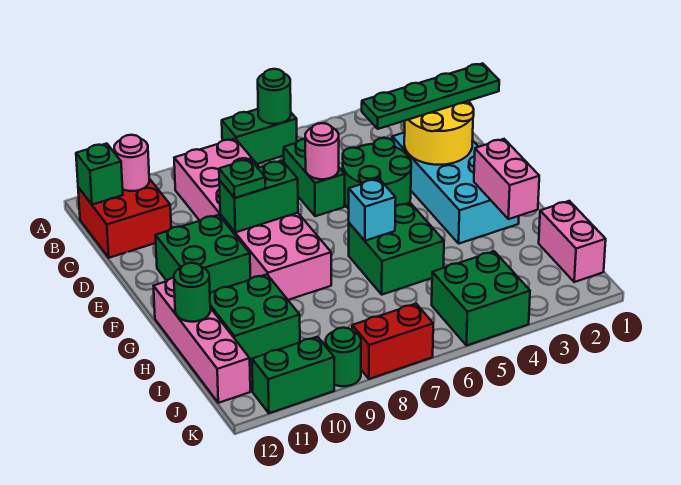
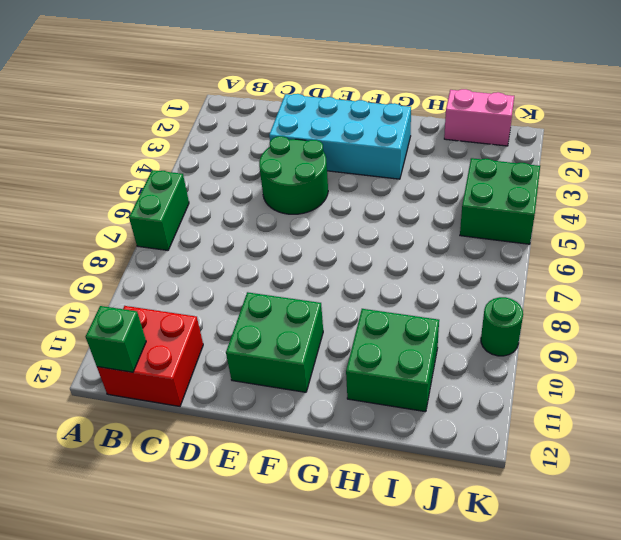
none -> pink 2x6 brick [174,139,331,300]
none -> green 1x2 brick [284,139,345,216]
none -> green 2x2 brick [349,203,444,295]

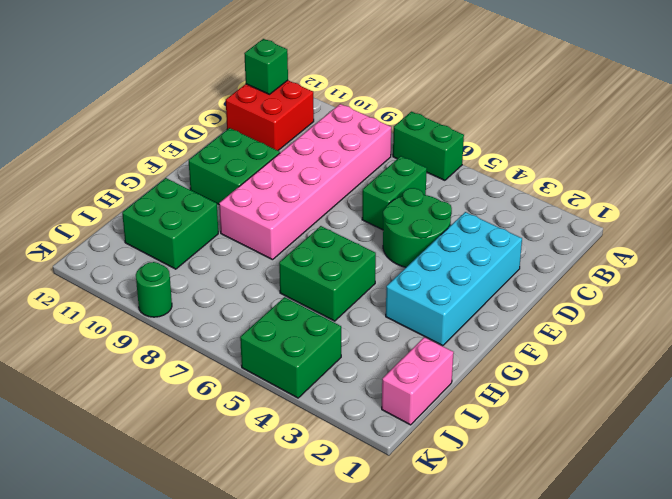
none -> pink 1x4 brick [154,278,250,403]
none -> red 1x2 brick [352,304,433,379]
none -> green 1x2 brick [252,337,334,413]

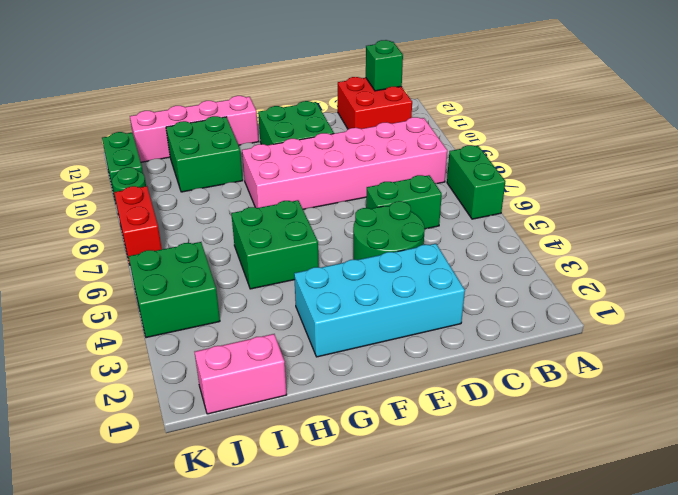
none -> green 1x1 round brick [258,69,291,124]
none -> pink 1x1 round brick [114,135,149,191]
none -> yellow 2x2 round brick [404,101,474,165]

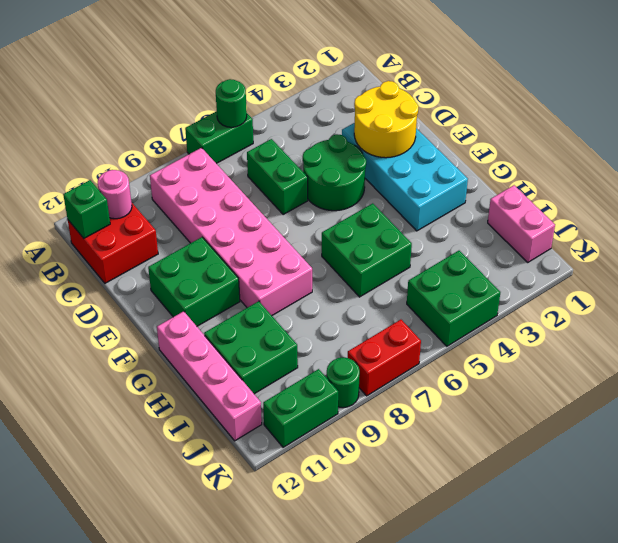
none -> pink 1x1 round brick [305,123,339,179]
none -> green 1x2 brick [219,161,298,232]
none -> pink 1x2 brick [474,139,539,219]

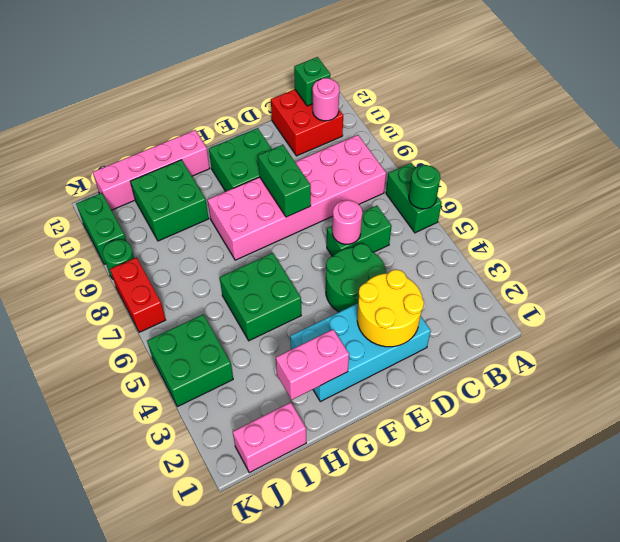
none -> cyan 1x1 brick [349,179,396,241]
none -> green 1x1 round brick [174,263,210,322]
none -> green 1x4 plate [362,63,499,129]

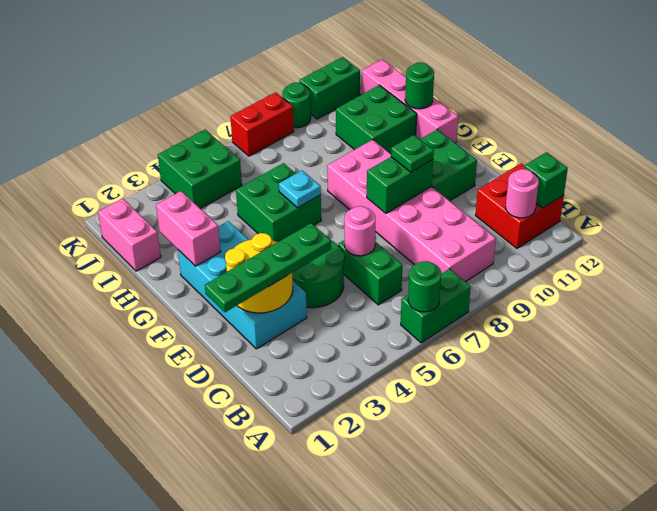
cyan 1x1 plate [279,171,321,208] -> cyan 1x1 brick [349,179,396,241]

